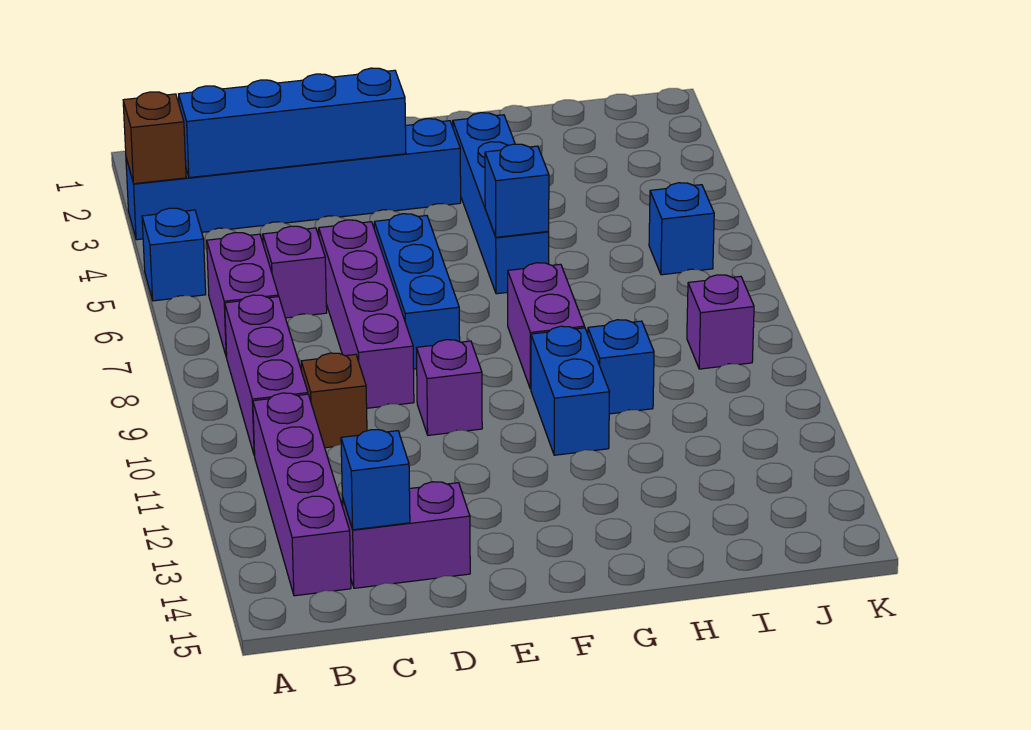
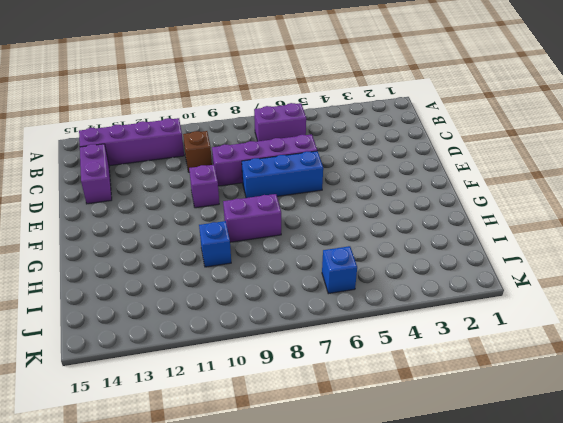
none -> blue 1x6 brick [126,119,461,240]
none -> blue 1x1 brick [142,208,206,301]
none -> purple 1x3 brick [225,295,308,456]

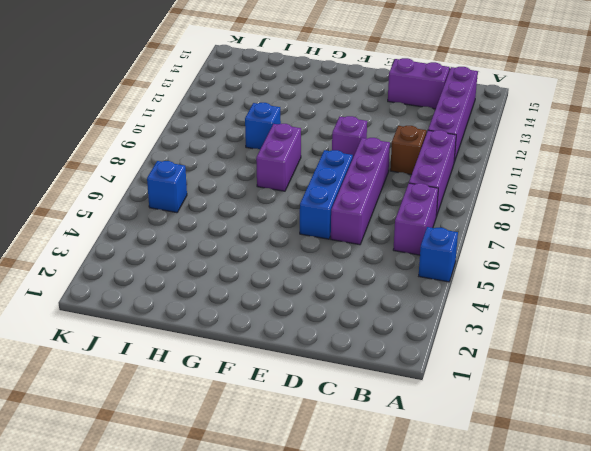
none -> blue 1x6 brick [126,119,461,240]
none -> purple 1x1 brick [263,226,327,318]
none -> blue 1x4 brick [453,113,549,294]

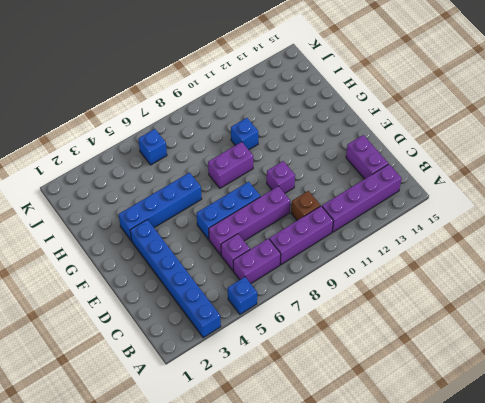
none -> blue 1x2 brick [531,326,609,455]
none -> purple 1x1 brick [687,275,754,369]
none -> brown 1x1 brick [123,92,186,184]

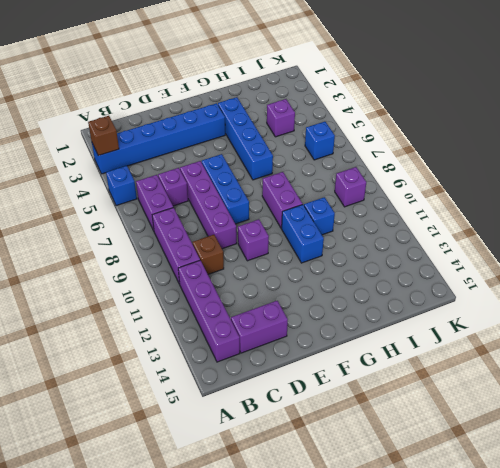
purple 1x1 brick [267,99,295,137] -> none
none -> blue 1x4 brick [179,68,406,178]
none -> blue 1x1 brick [341,430,410,530]
none -> blue 1x1 brick [485,144,549,237]

